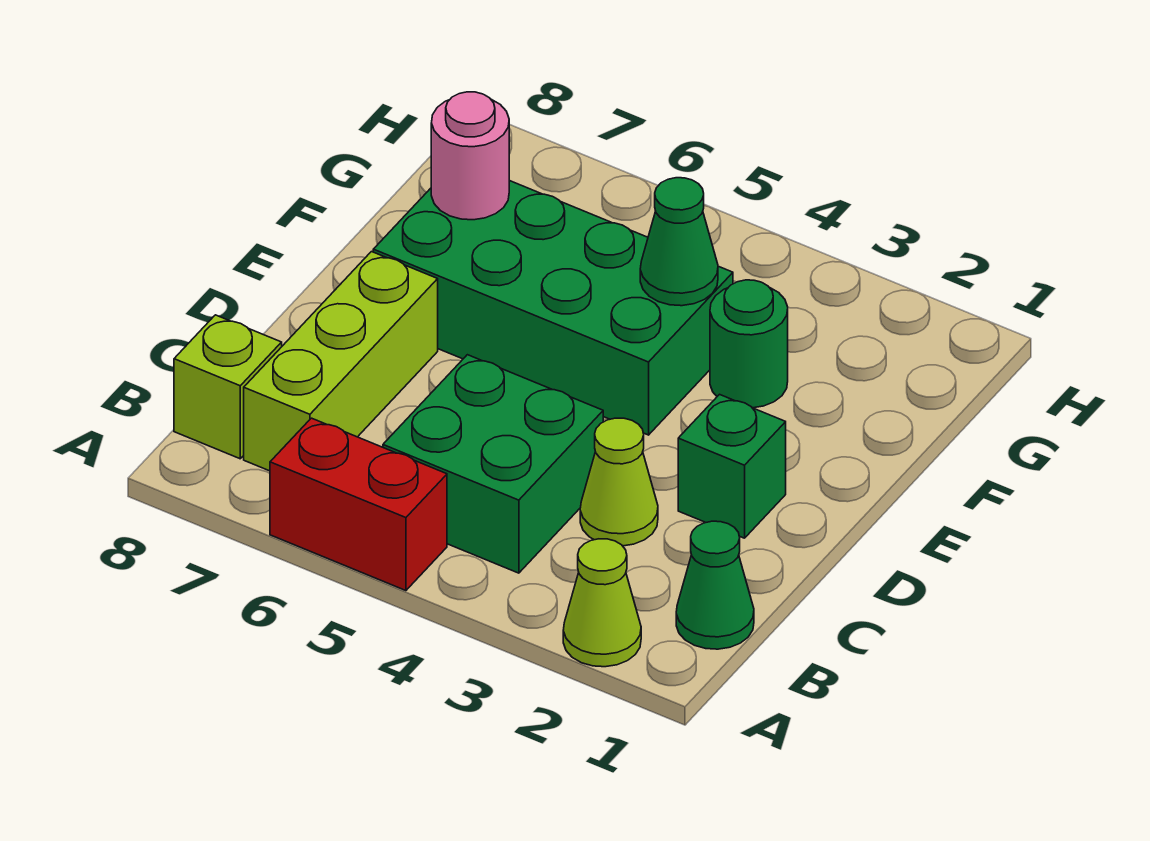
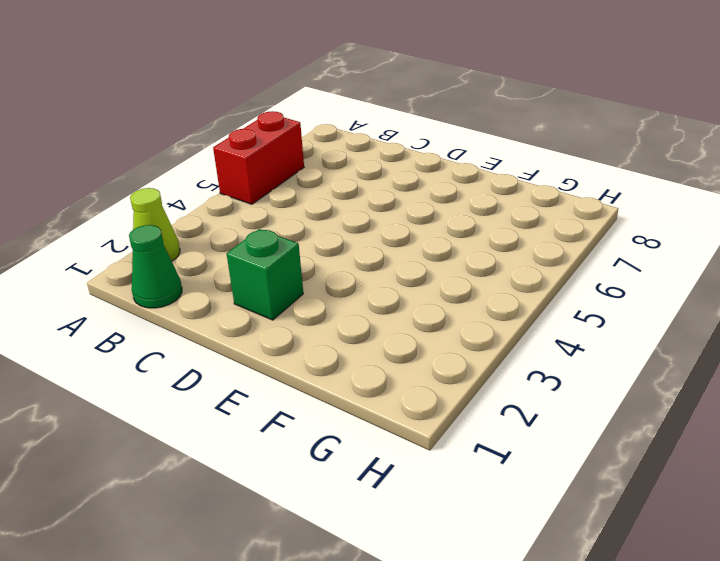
none -> green 2x2 brick [383,355,603,573]
none -> lime 1x3 brick [244,252,438,471]
none -> lime 1x1 brick [174,315,282,459]

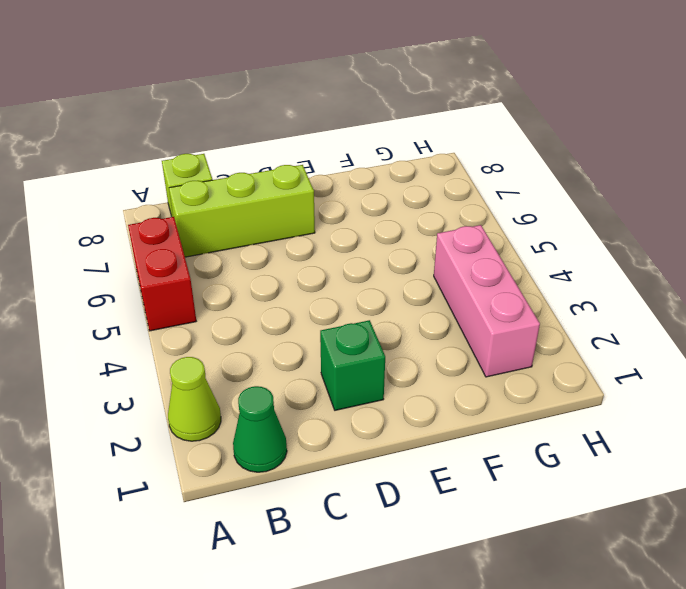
pink 1x3 brick [434,225,540,377] -> none
none -> green 2x2 brick [383,355,603,573]
none -> lime 1x1 cone [580,418,658,546]
none -> green 2x4 brick [373,181,733,435]

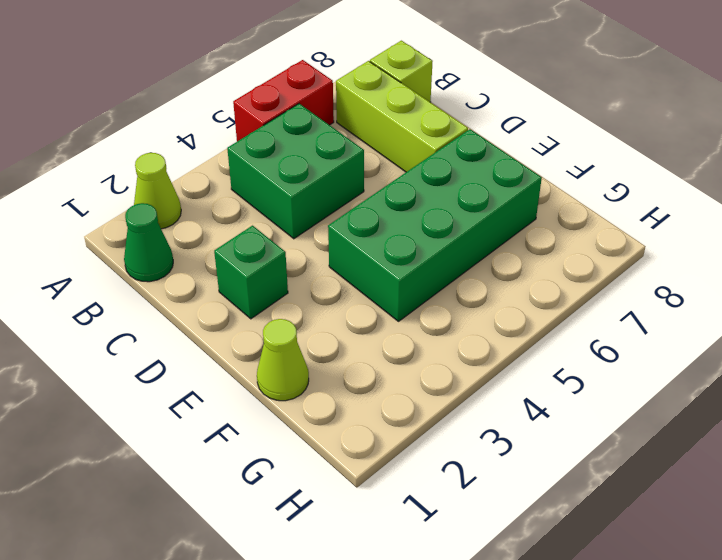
lime 1x1 cone [257,319,309,401] -> lime 1x1 cone moved to [580,418,658,546]
none -> green 1x1 round brick [710,280,788,408]
none -> green 1x1 cone [640,178,718,306]
none -> pink 1x1 round brick [431,92,509,220]

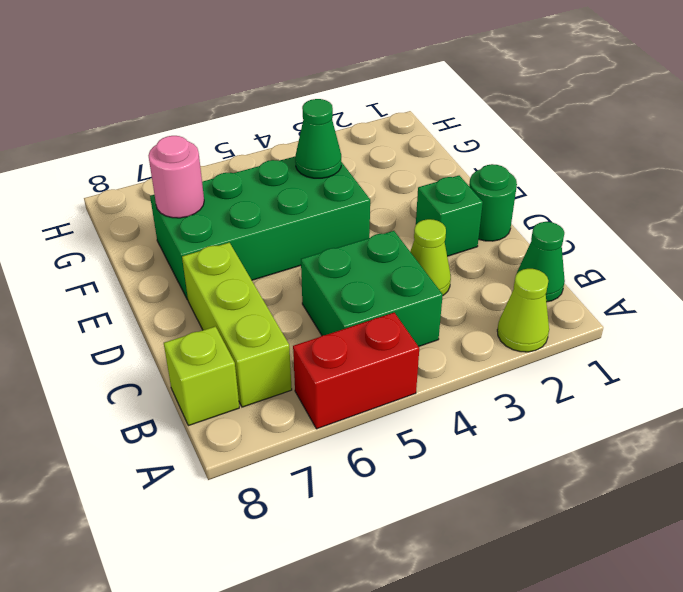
green 1x1 round brick [469,164,517,241] -> green 1x1 round brick moved to [710,280,788,408]

